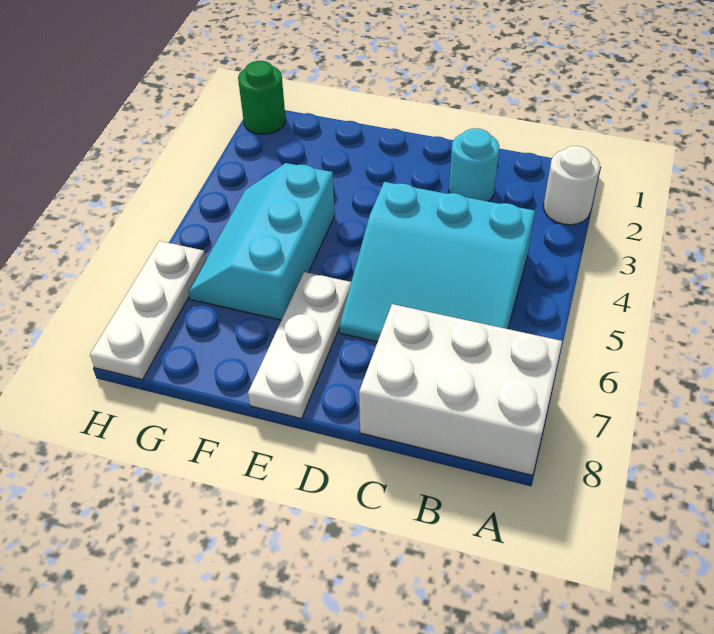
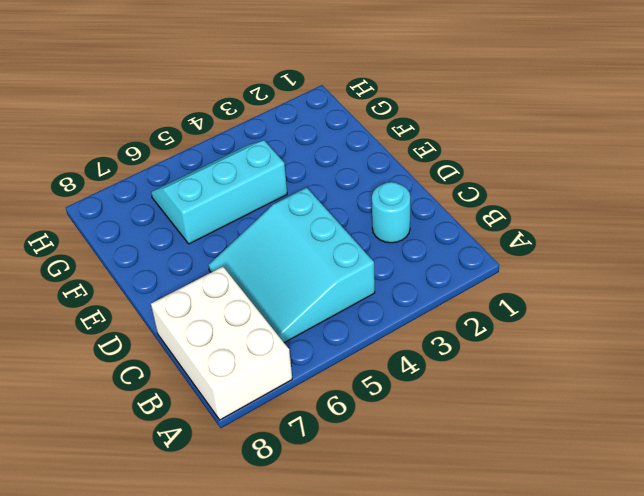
none -> white 1x1 round brick [544,146,600,225]
none -> white 1x3 plate [248,272,351,419]

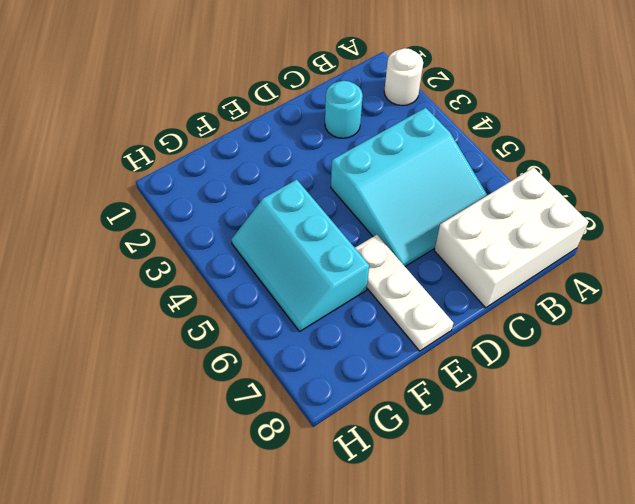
none -> green 1x1 round brick [238,61,286,134]
none -> white 1x3 plate [90,241,206,380]

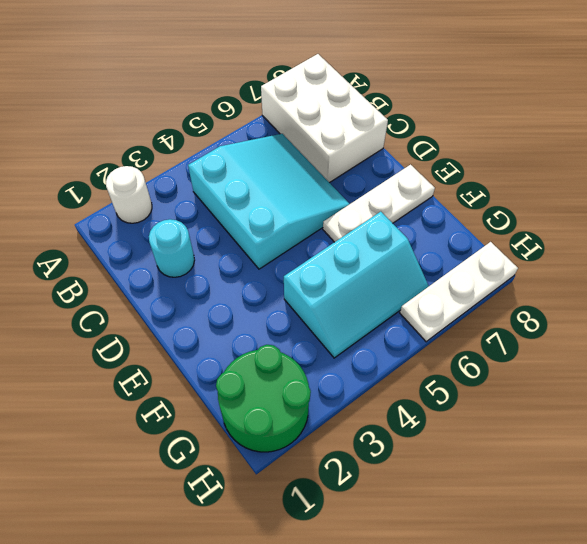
green 2x2 round brick [216,345,311,452] -> green 1x1 round brick [238,61,286,134]

